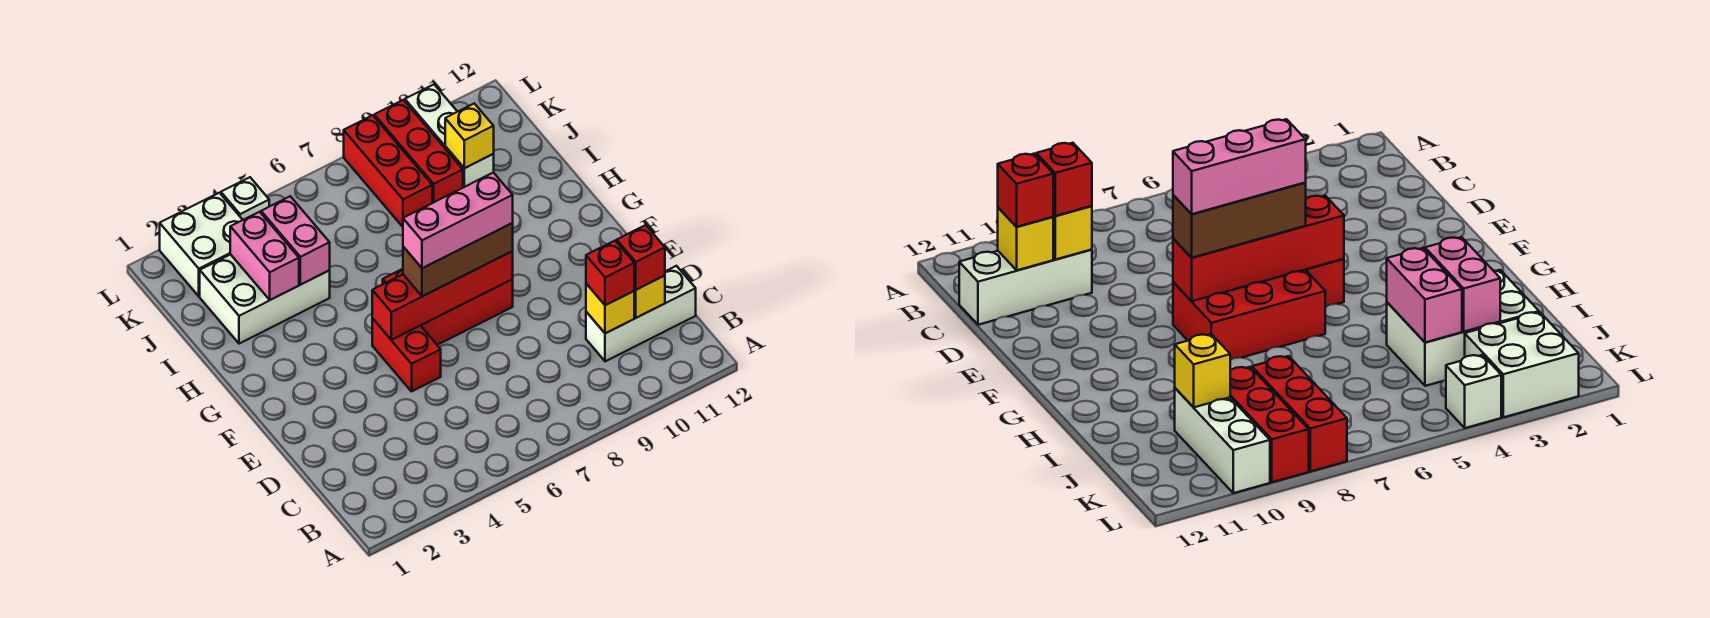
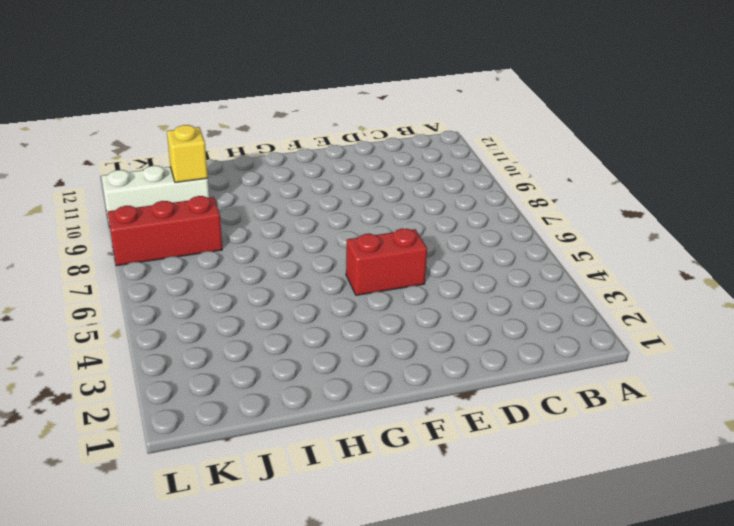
none -> white 1x3 brick [586,266,696,361]
none -> red 2x3 brick [383,269,513,345]
none -> white 2x3 brick [200,254,330,344]

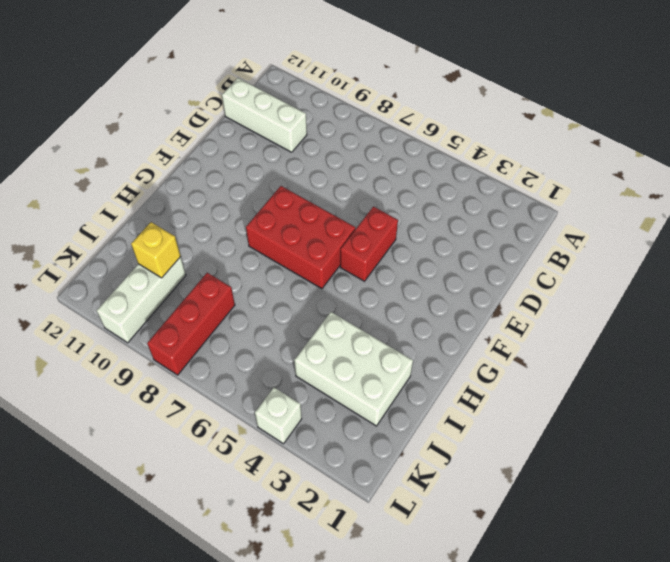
none -> red 1x3 brick [374,100,463,203]
none -> white 2x2 brick [160,193,242,296]
none -> yellow 1x1 brick [586,284,634,333]

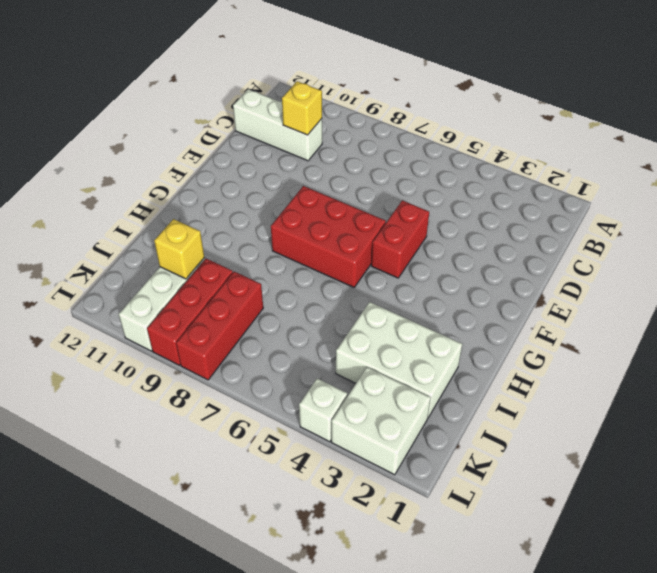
none -> yellow 1x1 brick [634,276,665,318]
none -> red 1x4 brick [372,251,513,340]
none -> pink 1x2 brick [230,212,299,300]

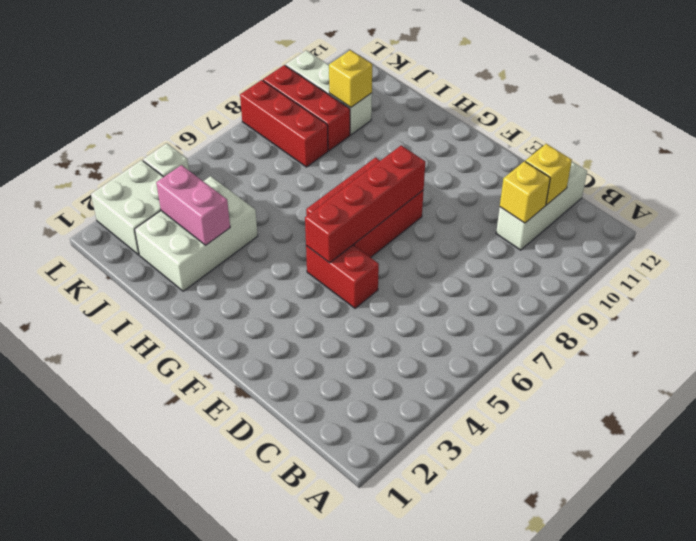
none -> pink 1x2 brick [261,196,330,285]
none -> red 1x1 brick [586,241,634,305]
none -> red 1x1 brick [617,225,665,290]

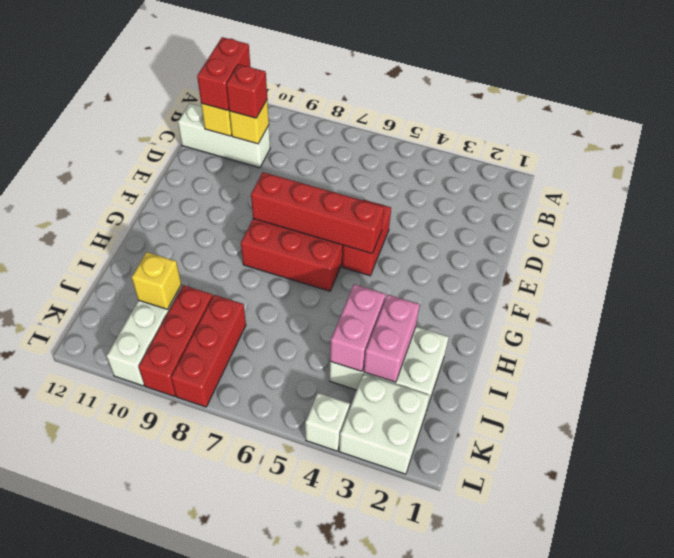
red 1x2 brick [197,37,250,111] -> red 1x1 brick [617,225,665,290]
none -> brown 1x3 brick [403,223,513,296]
none -> pink 1x3 brick [403,172,513,268]

